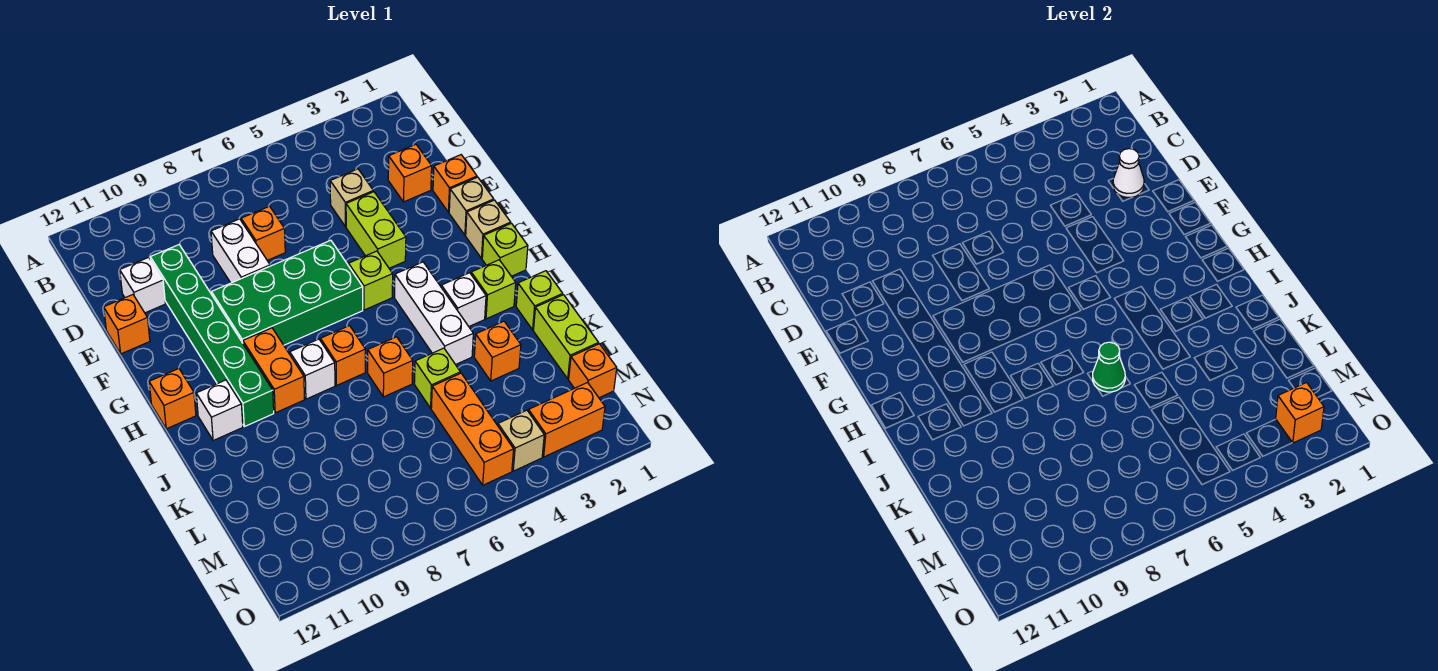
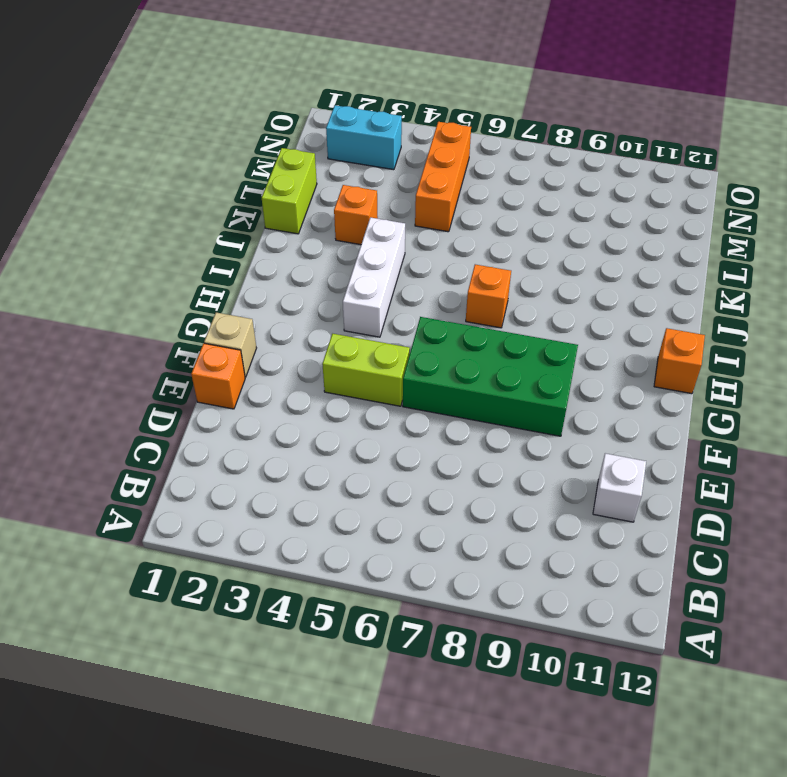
lime 1x2 brick [322,334,410,406] -> lime 1x2 brick turned to [346,192,406,268]
cyan 1x2 brick [326,105,402,170] -> orange 1x2 brick [528,383,605,457]
none -> orange 1x1 brick [388,144,432,202]
none -> tan 1x1 brick [330,169,373,227]
none -> orange 1x1 brick [241,206,285,260]
none -> white 1x2 brick [211,219,270,283]

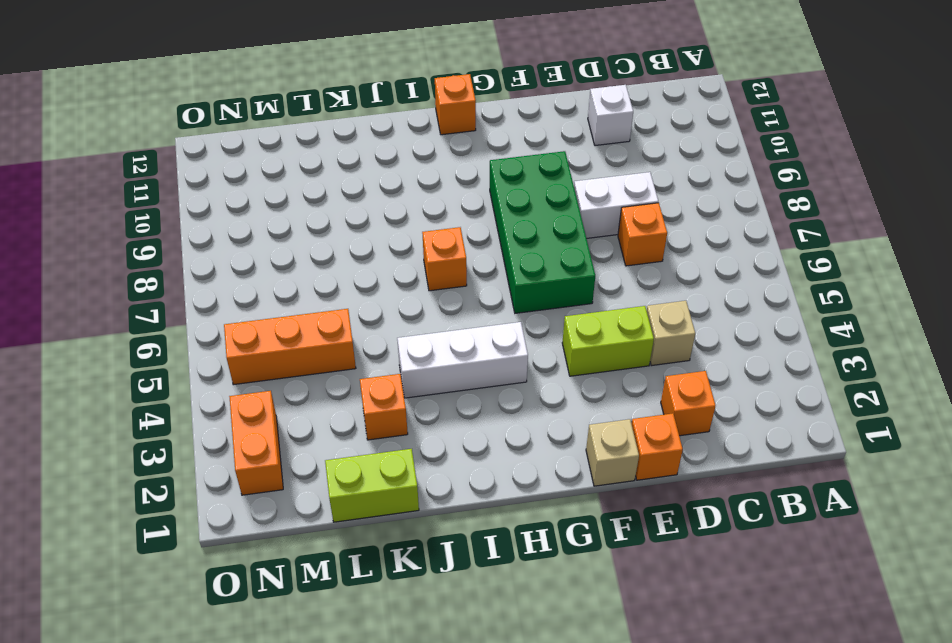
none -> green 1x6 brick [150,245,274,427]
none -> orange 1x1 brick [104,295,150,354]
none -> tan 1x1 brick [466,200,511,258]
none -> lime 1x1 brick [349,251,393,310]

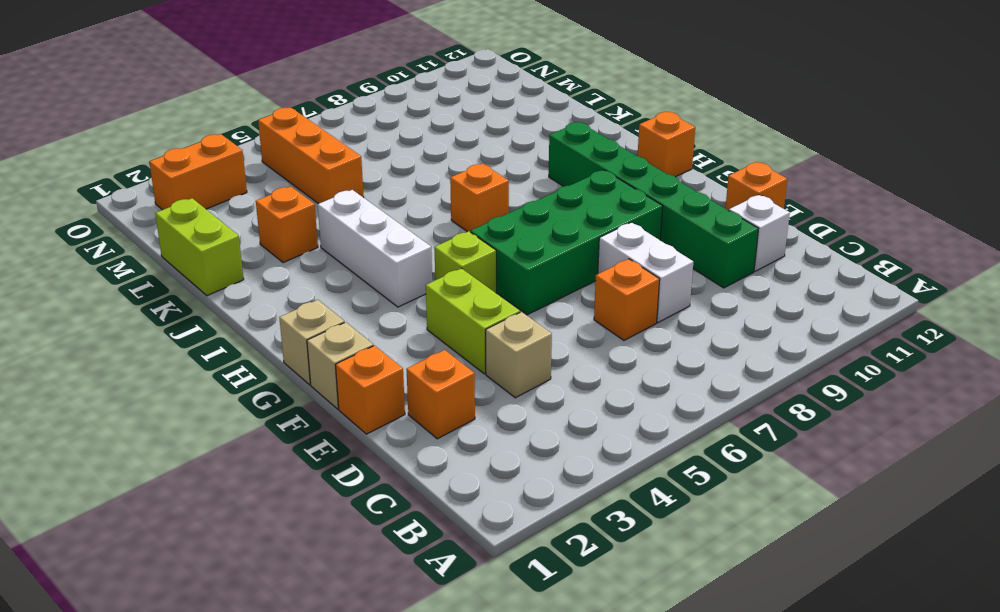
none -> lime 1x1 brick [482,223,528,276]
none -> orange 1x2 brick [243,328,304,413]
none -> lime 1x1 brick [471,260,516,319]
none -> white 1x1 brick [441,273,486,326]

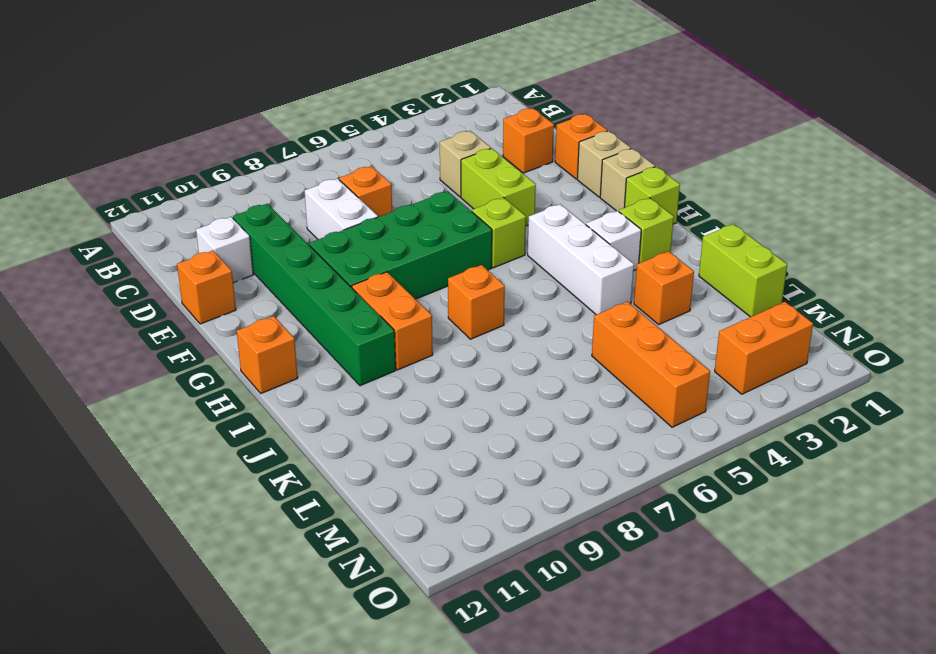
none -> white 1x1 brick [290,339,335,399]
none -> white 1x1 brick [196,380,243,441]
none -> lime 1x1 brick [516,271,563,330]
none -> orange 1x1 brick [368,337,413,397]

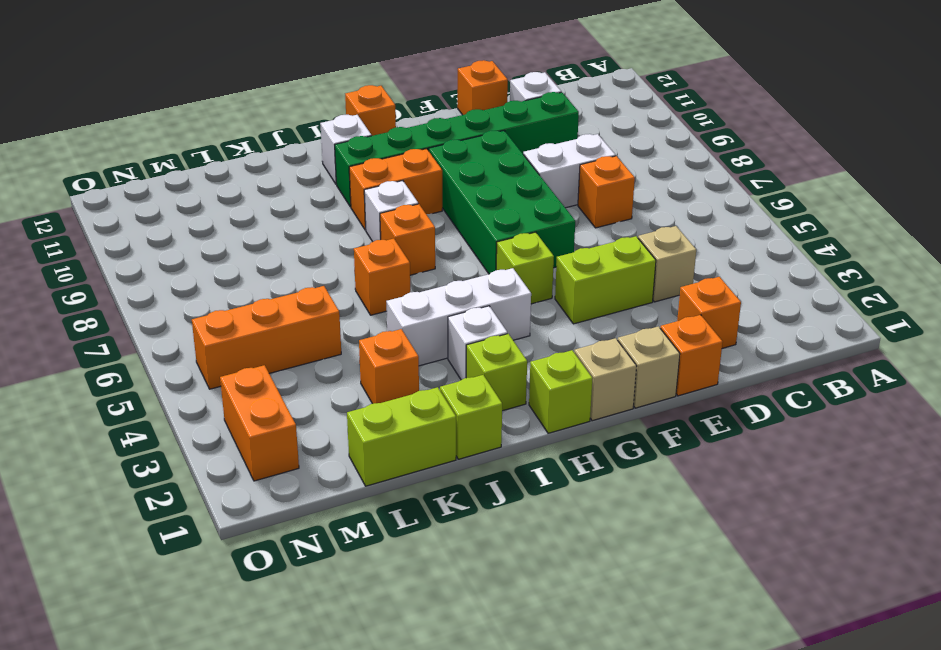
none -> lime 1x1 brick [414,348,460,408]
none -> orange 1x1 brick [569,344,617,398]
none -> tan 1x1 brick [498,410,544,471]
none -> white 1x1 cone [1113,149,1144,198]

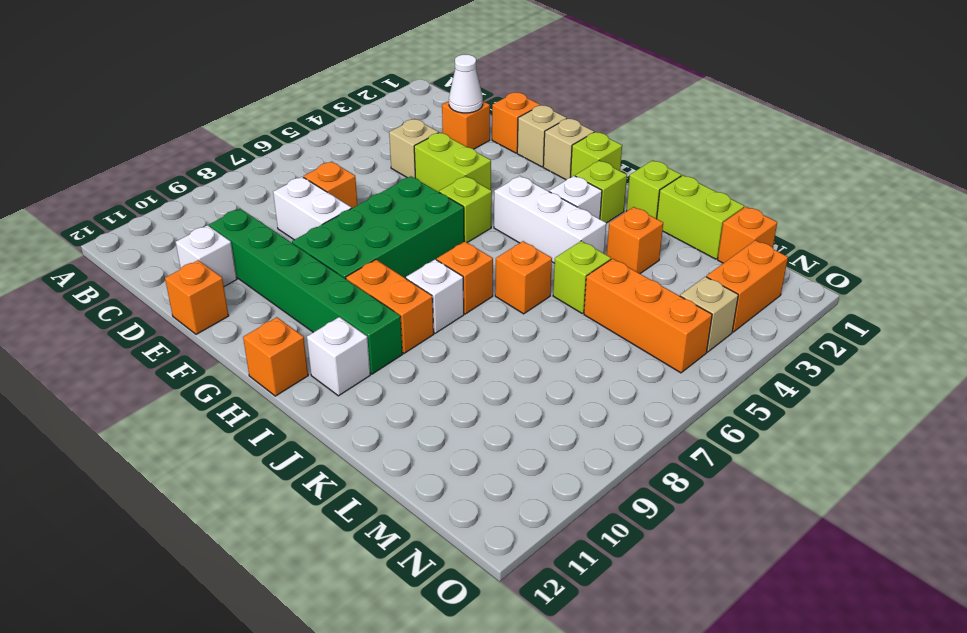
none -> green 1x1 cone [1093,342,1125,392]
none -> orange 1x1 brick [1276,383,1324,443]

